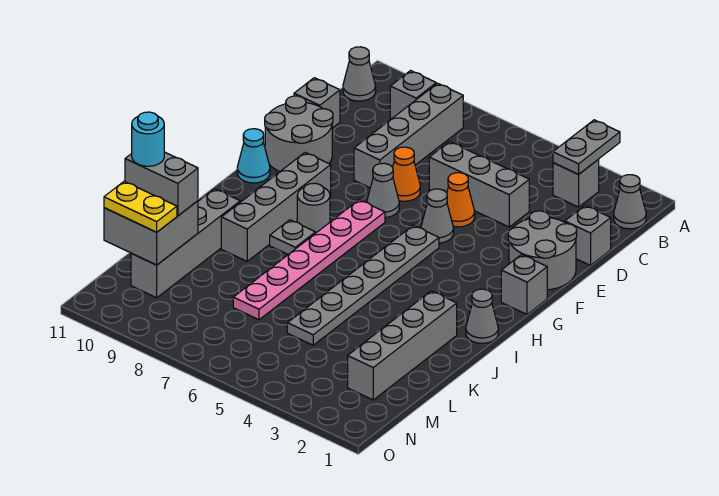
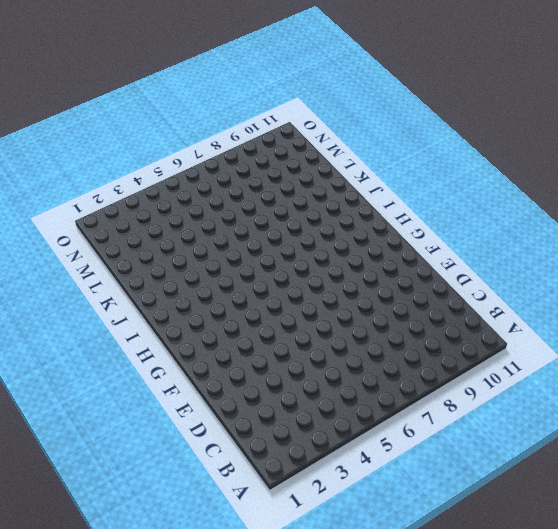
none -> grey 1x1 cone [614,175,646,229]
none -> grey 1x1 brick [553,159,599,207]
none -> grey 1x4 brick [354,83,463,188]

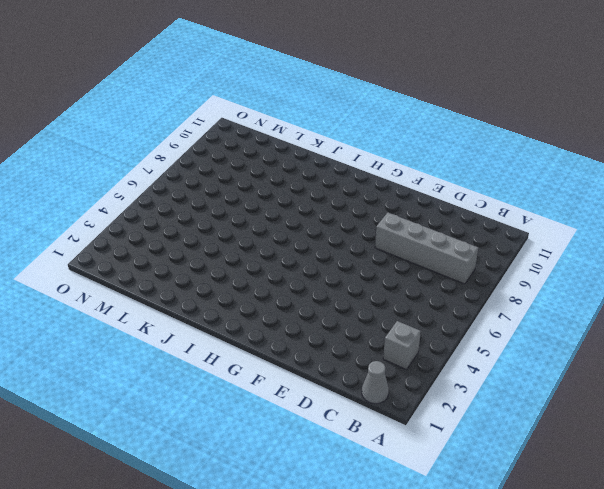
none -> grey 1x1 brick [390,71,436,119]
none -> grey 1x1 cone [343,47,376,101]
none -> grey 1x1 brick [565,206,611,265]

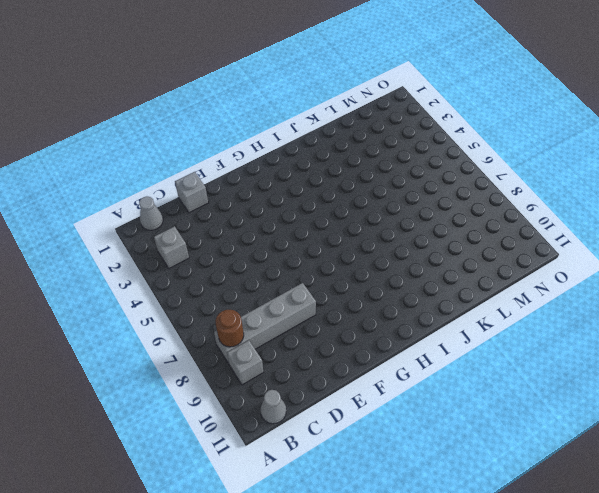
brown 1x1 round brick [215,310,244,347] -> none
none -> grey 1x3 brick [429,142,529,227]
none -> grey 1x1 brick [294,78,340,128]
none -> grey 2x2 round brick [508,211,577,290]

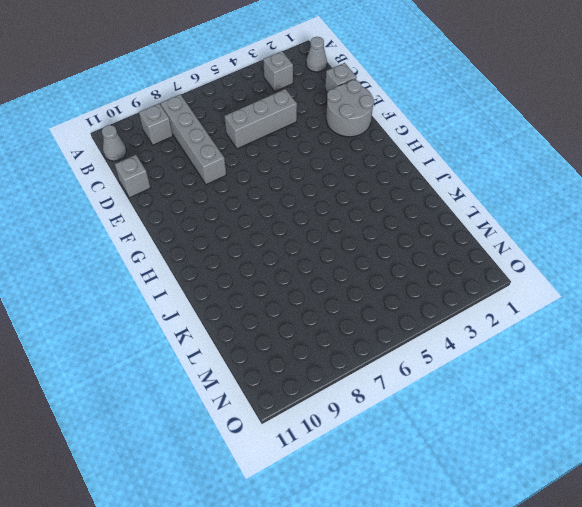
none -> orange 1x1 cone [447,173,475,227]
none -> orange 1x1 cone [393,147,420,201]
none -> grey 2x2 round brick [265,96,333,171]

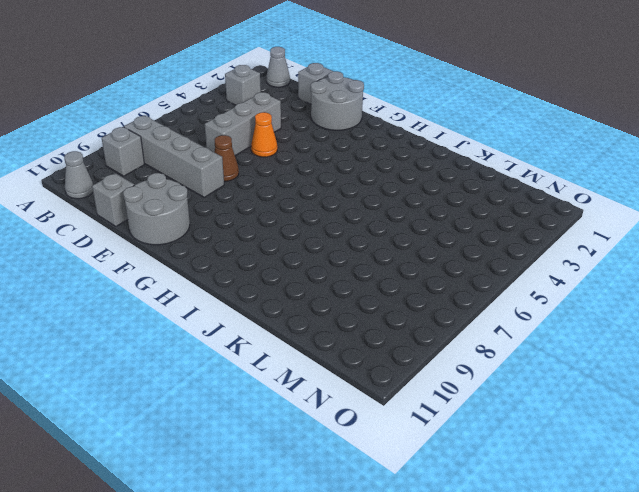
brown 1x1 cone [214,135,239,181] -> orange 1x1 cone [393,147,420,201]
none -> grey 1x1 cone [421,189,454,243]
none -> grey 1x1 cone [367,163,399,217]
none -> grey 1x1 brick [501,255,547,314]

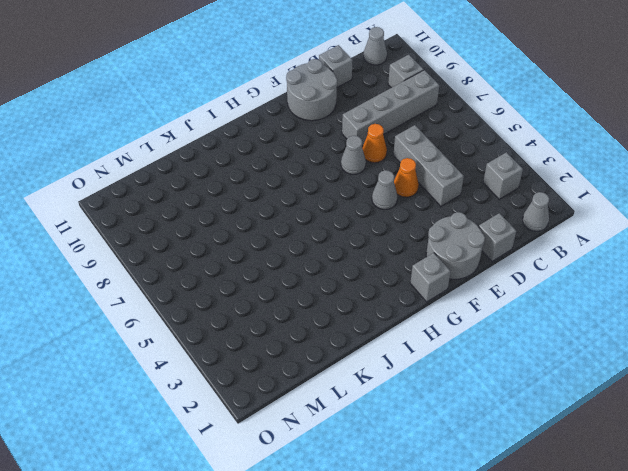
none -> grey 1x6 plate [287,225,439,345]
none -> pink 1x6 plate [233,200,385,320]
none -> grey 1x4 brick [221,153,331,261]

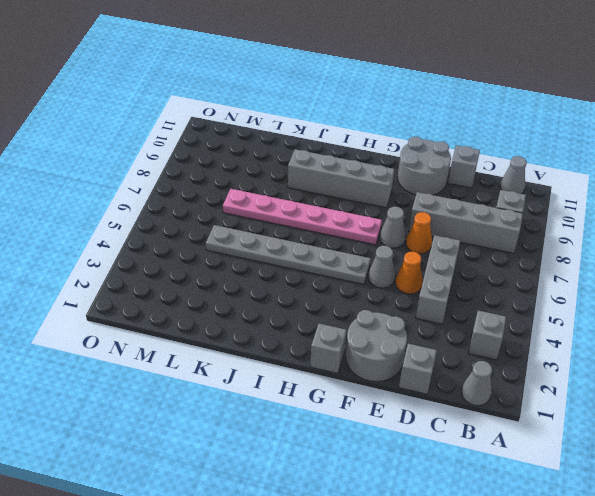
none -> cyan 1x1 cone [237,129,270,183]
none -> grey 1x1 round brick [297,183,330,233]
none -> grey 1x1 cone [466,289,498,343]

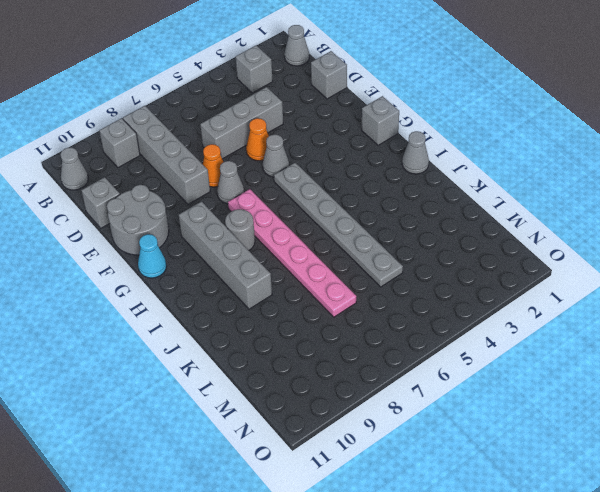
none -> grey 2x2 round brick [508,211,577,290]
none -> grey 1x1 plate [270,220,316,254]
none -> grey 1x4 brick [348,291,457,400]

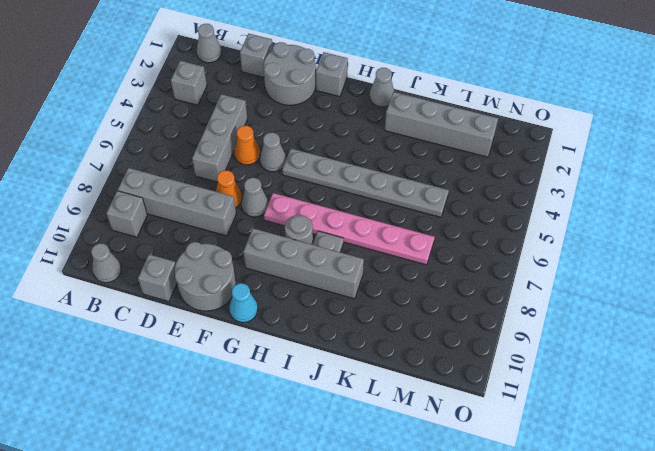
none -> grey 1x4 brick [131,189,240,298]
none -> grey 1x2 plate [553,120,620,174]
none -> grey 2x2 brick [104,201,198,265]

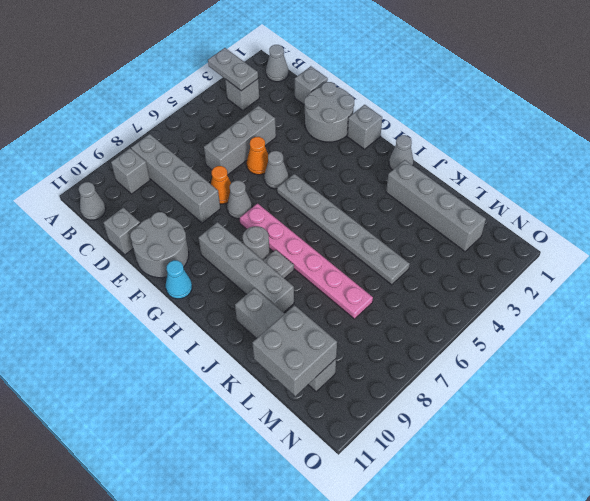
none -> grey 1x2 brick [125,152,198,216]
none -> yellow 1x2 plate [104,181,177,232]
none -> cyan 1x1 round brick [132,112,164,166]

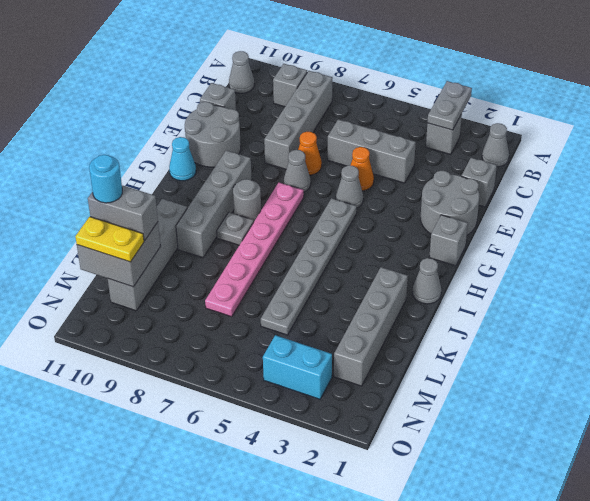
cyan 1x2 brick [263,335,332,399] -> none

